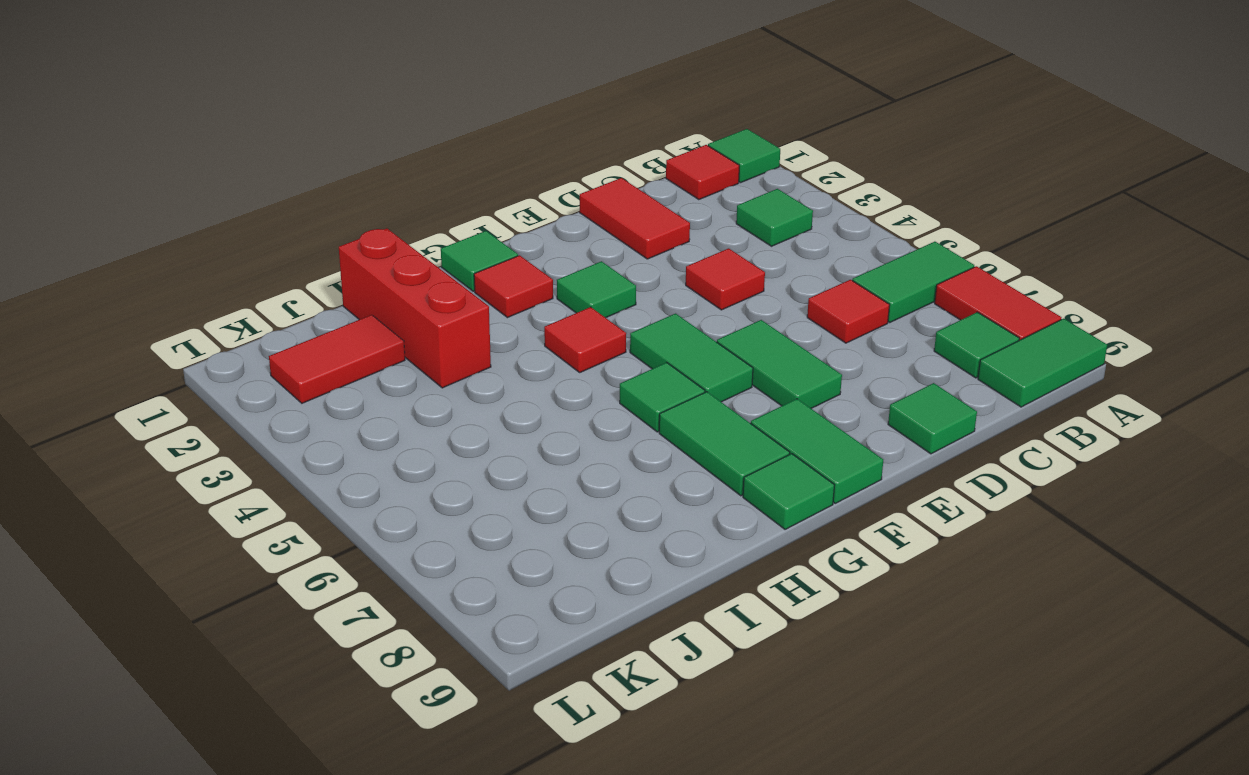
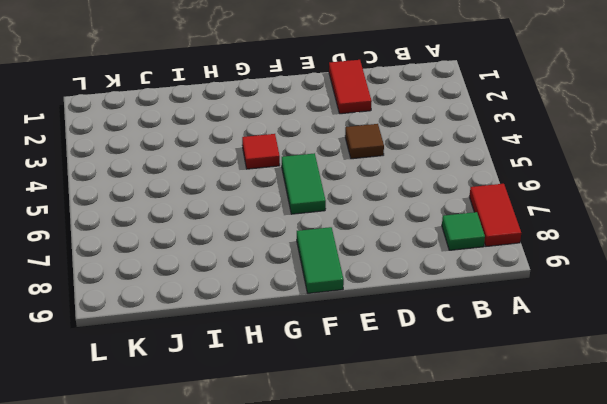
brown 1x1 tile [345,124,384,159] -> red 1x1 tile [686,248,765,310]
none -> green 1x1 tile [708,129,780,182]
none -> green 1x2 tile [852,242,974,323]
none -> green 1x2 tile [978,319,1107,407]

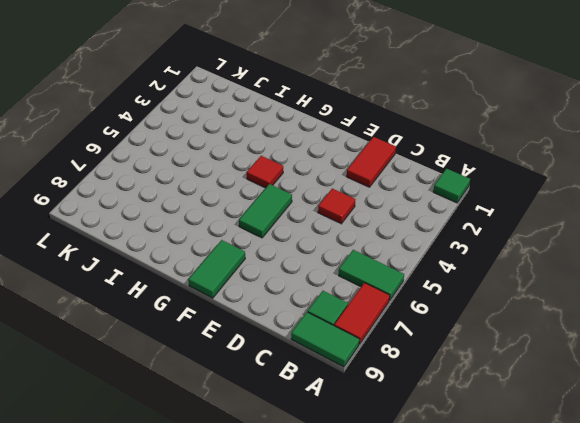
none -> red 1x1 tile [666,145,739,200]
none -> green 1x1 tile [736,189,813,246]
none -> red 1x1 tile [807,280,890,343]

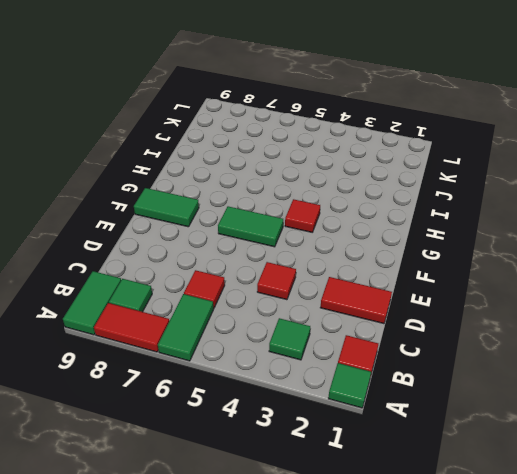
none -> green 1x1 tile [888,383,977,454]
none -> green 1x2 tile [717,320,842,408]
none -> green 1x1 tile [557,261,636,318]

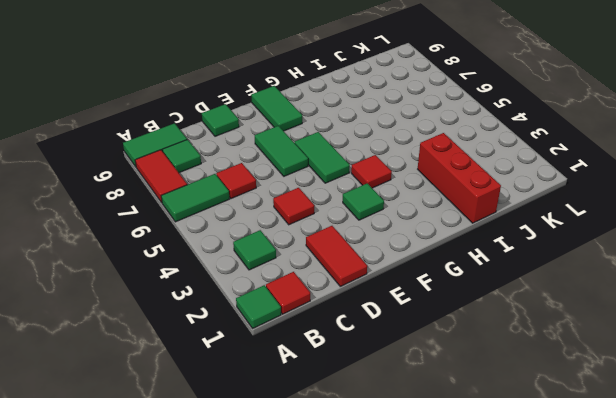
none -> green 1x1 tile [441,231,518,291]
none -> red 1x1 tile [474,255,553,318]
none -> green 1x1 tile [620,362,705,432]

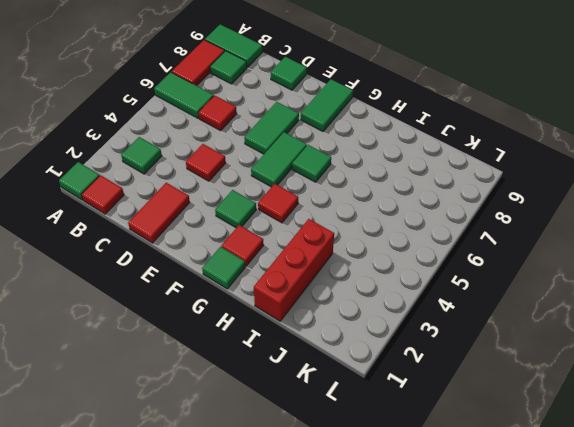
none -> green 1x2 tile [659,392,790,496]
none -> green 1x1 tile [743,454,834,530]
none -> red 1x2 tile [269,315,405,403]

